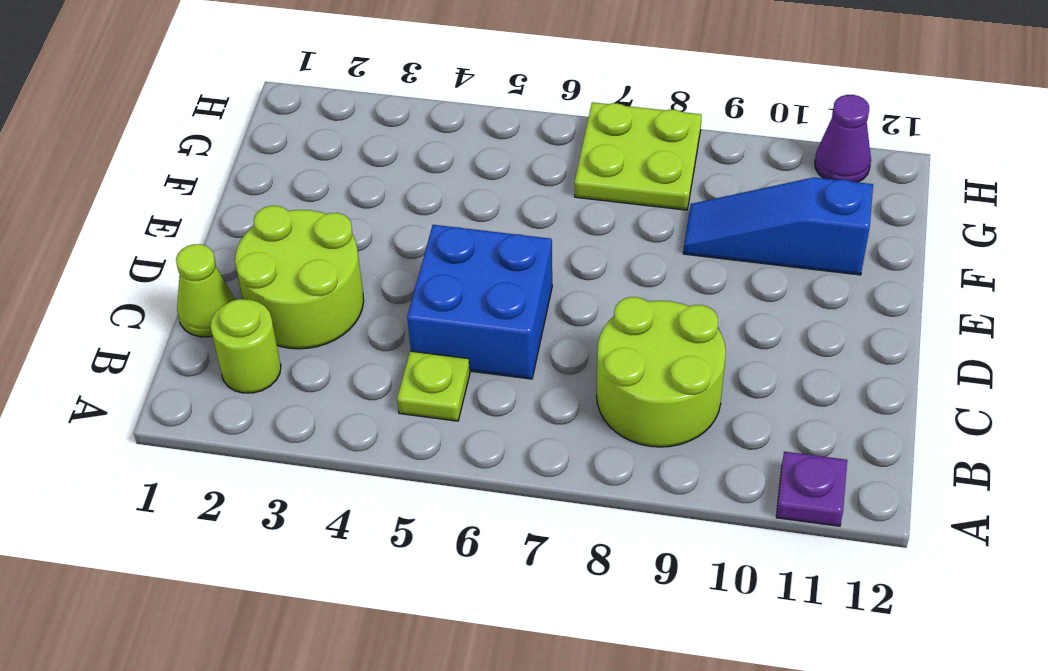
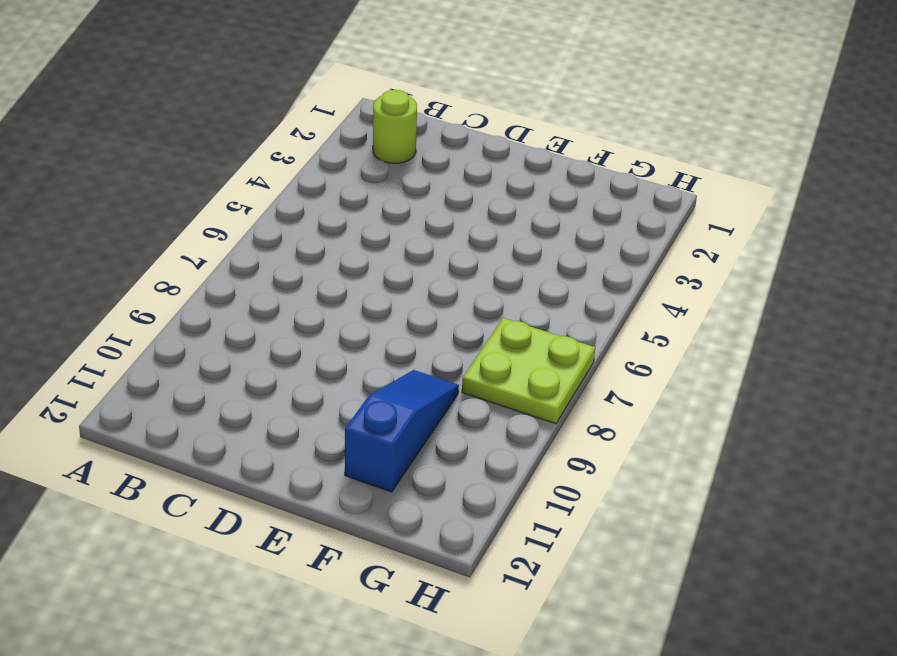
none -> purple 1x1 plate [776,452,847,526]
none -> lime 1x1 plate [397,351,470,421]

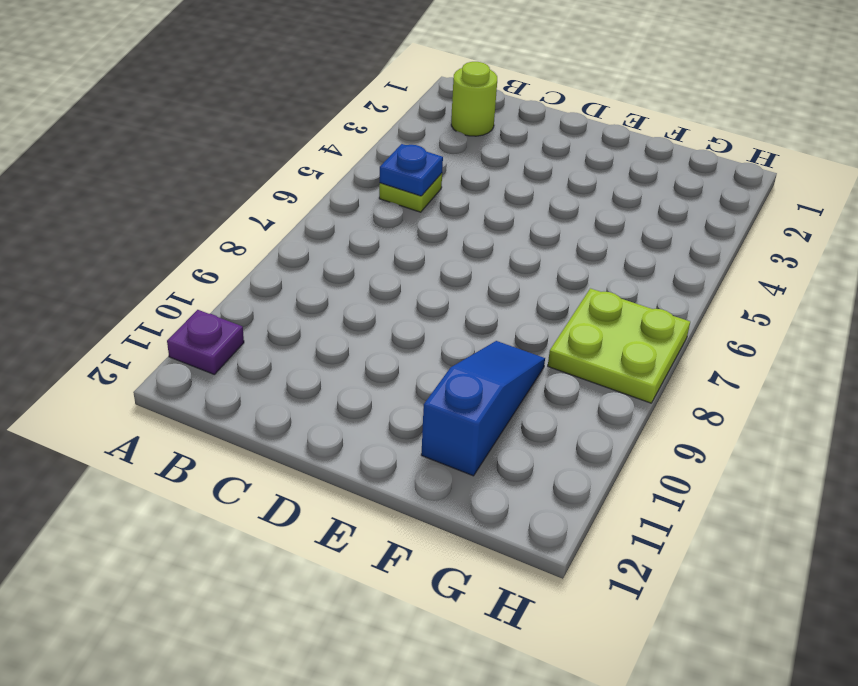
blue 1x1 plate [380,144,443,196] -> none
none -> lime 2x2 round brick [597,297,726,447]
none -> lime 1x1 cone [176,244,235,337]

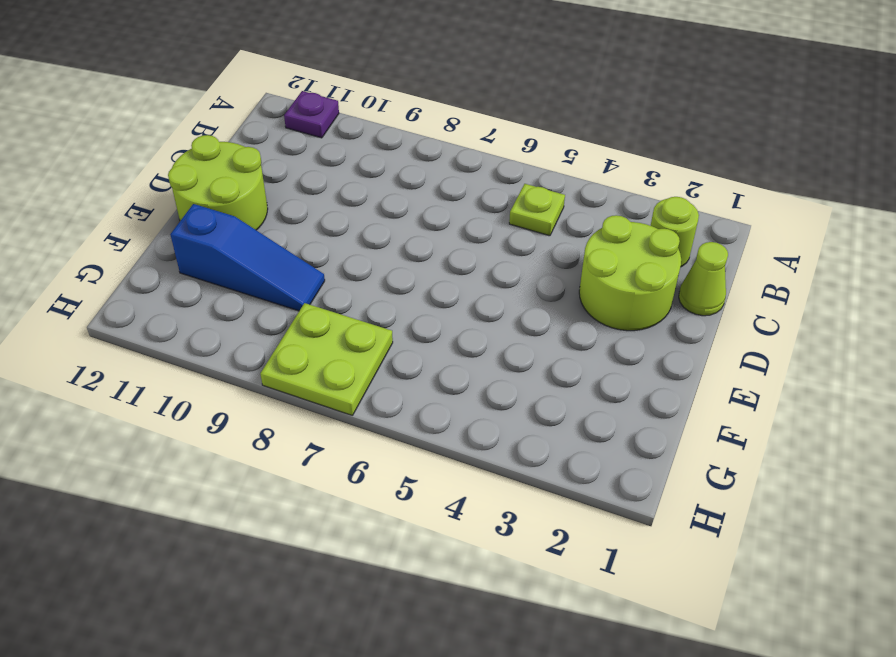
lime 2x2 round brick [168,135,268,230] -> lime 2x2 round brick moved to [597,297,726,447]
none -> blue 2x2 brick [407,225,552,379]
none -> purple 1x1 cone [815,95,871,182]

